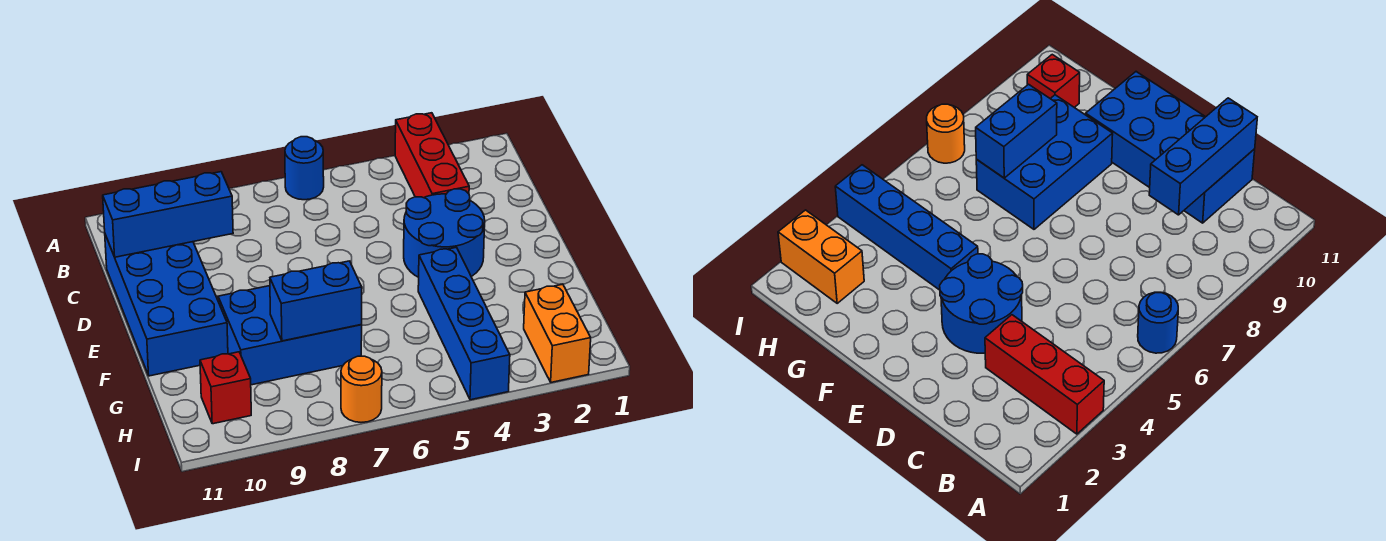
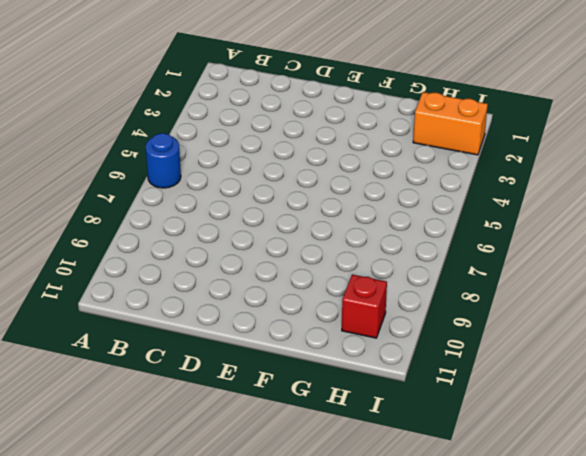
none -> red 1x3 brick [395,113,469,198]
none -> blue 2x4 brick [105,235,228,376]

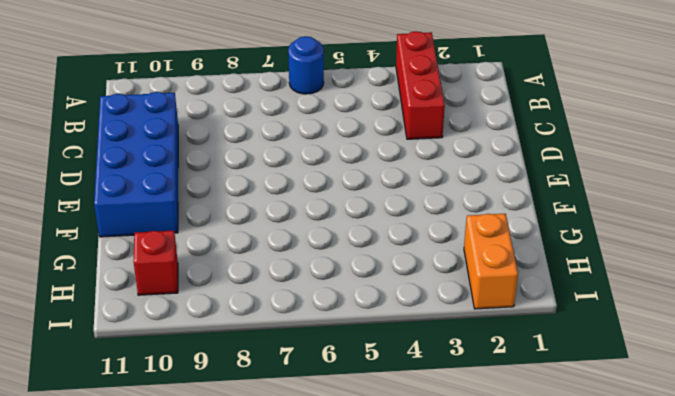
none -> blue 2x2 round brick [404,189,485,277]
none -> blue 1x4 brick [418,247,510,400]

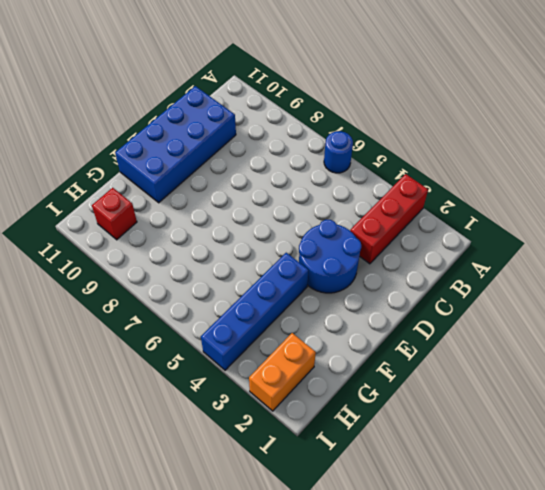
none -> blue 2x3 brick [218,286,362,385]
none -> orange 1x1 round brick [341,356,382,422]

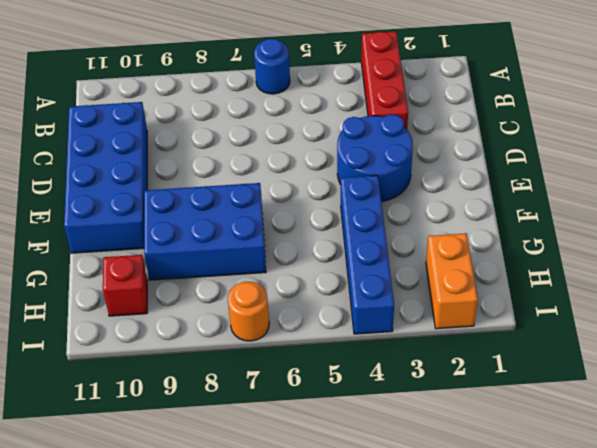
none -> blue 1x3 brick [103,172,233,257]
none -> blue 1x2 brick [270,261,362,341]

